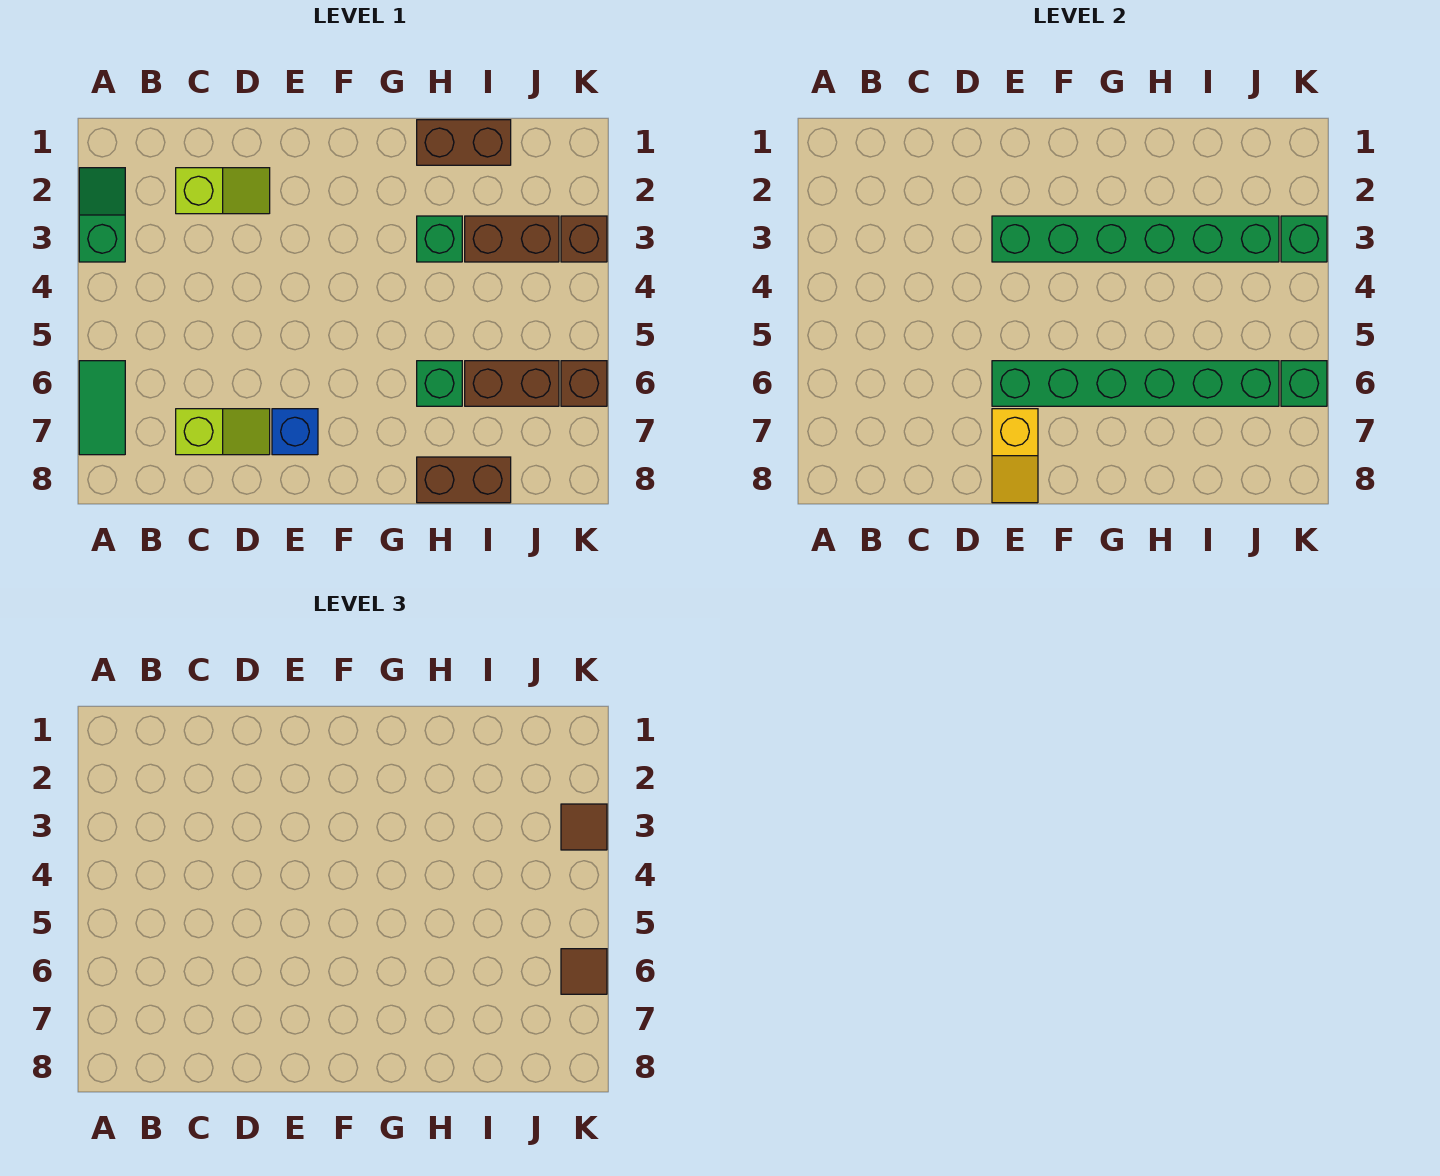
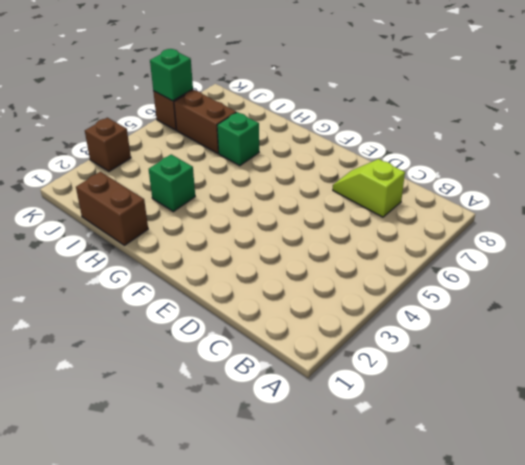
none -> green 1x2 slope [79,168,125,262]
none -> green 1x2 tile [79,361,125,455]
none -> lime 1x2 slope [176,168,270,214]

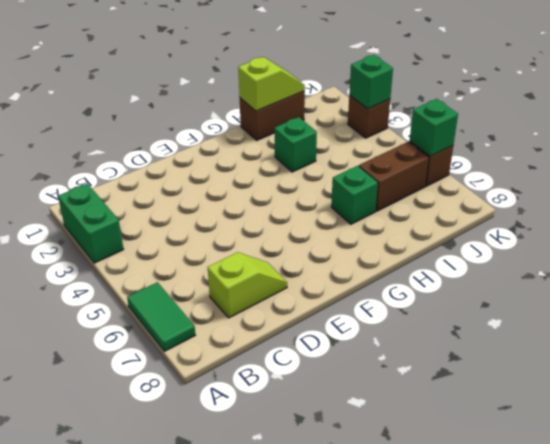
green 1x2 brick [58,184,124,263] -> green 1x2 slope [79,168,125,262]
lime 1x2 slope [238,57,305,111] -> lime 1x2 slope moved to [176,168,270,214]
none -> blue 1x1 brick [272,409,318,455]
none -> brown 1x2 brick [417,457,511,503]
none -> brown 1x2 brick [465,216,559,262]

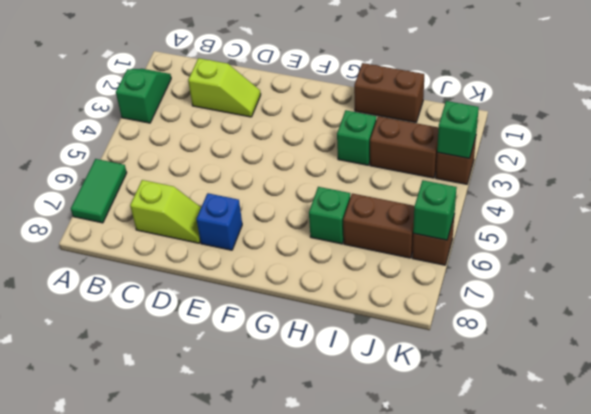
none -> brown 1x2 brick [417,457,511,503]
none -> green 1x6 brick [992,216,1279,262]
none -> green 1x6 brick [992,361,1279,406]

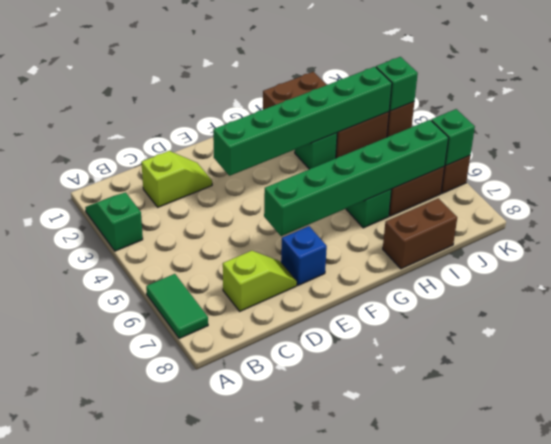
none -> yellow 1x2 slope [992,409,1038,503]
none -> brown 1x1 tile [561,804,607,850]
none -> brown 1x1 tile [561,949,607,994]

